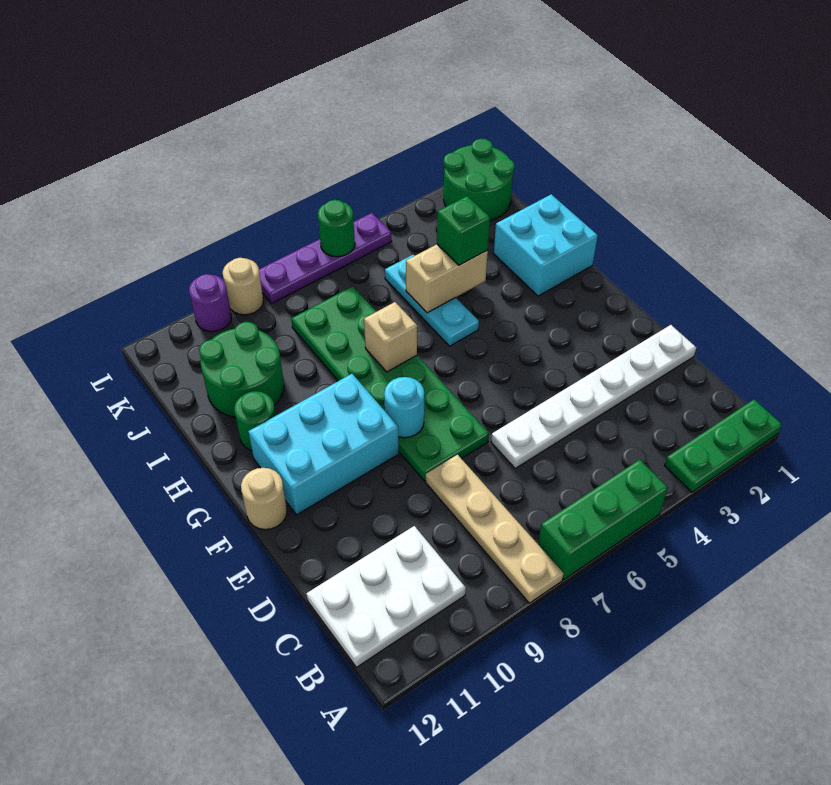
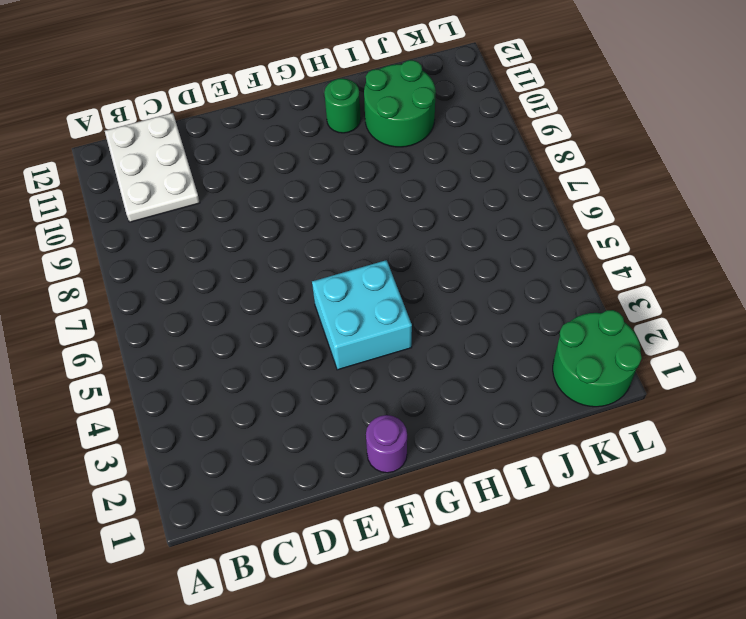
purple 1x1 round brick [366,415,407,473] -> purple 1x1 round brick moved to [189,274,231,332]
cyan 2x2 brick [312,260,412,370] -> cyan 2x2 brick moved to [494,194,598,296]
none -> green 1x3 plate [665,399,782,492]
none -> green 1x3 brick [538,460,668,580]
none -> tan 1x4 plate [426,455,564,603]

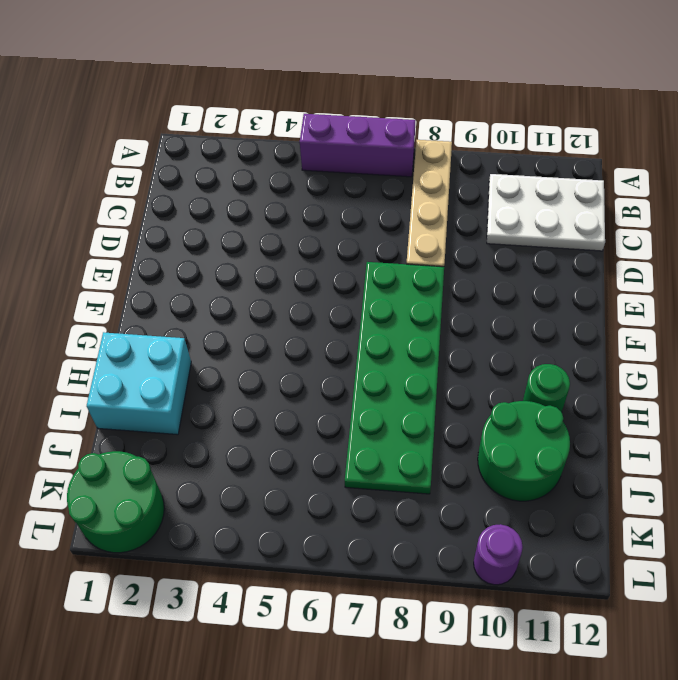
purple 1x3 brick [300,114,415,177] -> green 1x3 brick [538,460,668,580]
none -> green 1x3 plate [665,399,782,492]
none -> white 1x6 plate [491,325,696,468]
none -> cyan 2x3 brick [248,374,399,515]

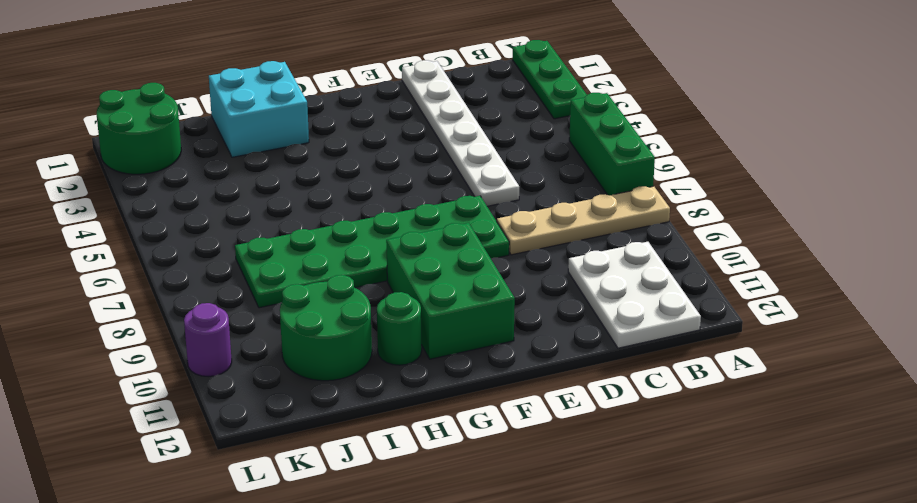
green 2x3 brick [386,223,515,359] -> cyan 2x3 brick [248,374,399,515]
none -> tan 1x1 round brick [241,468,287,530]
none -> cyan 1x3 plate [385,255,479,346]
none -> purple 1x4 plate [259,213,392,303]

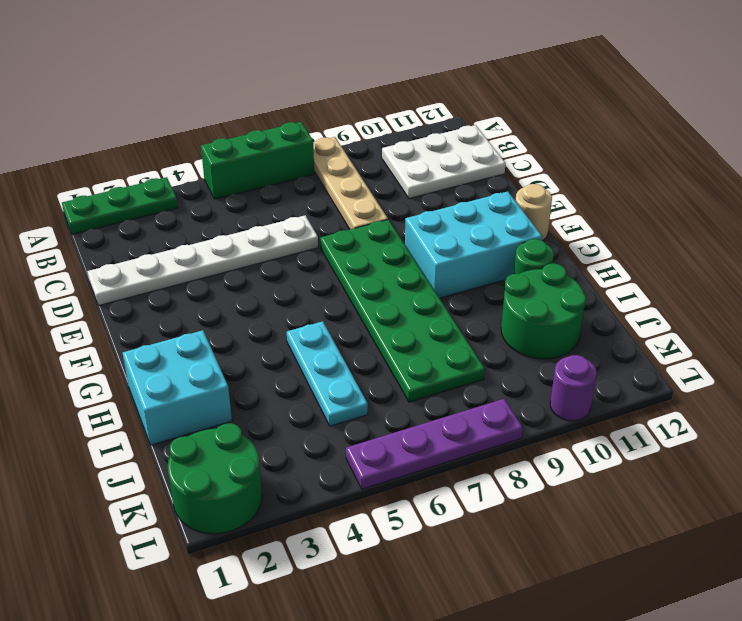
none -> tan 1x1 round brick [223,258,264,315]
none -> cyan 1x1 round brick [384,377,424,438]
none -> tan 1x1 brick [364,302,417,372]

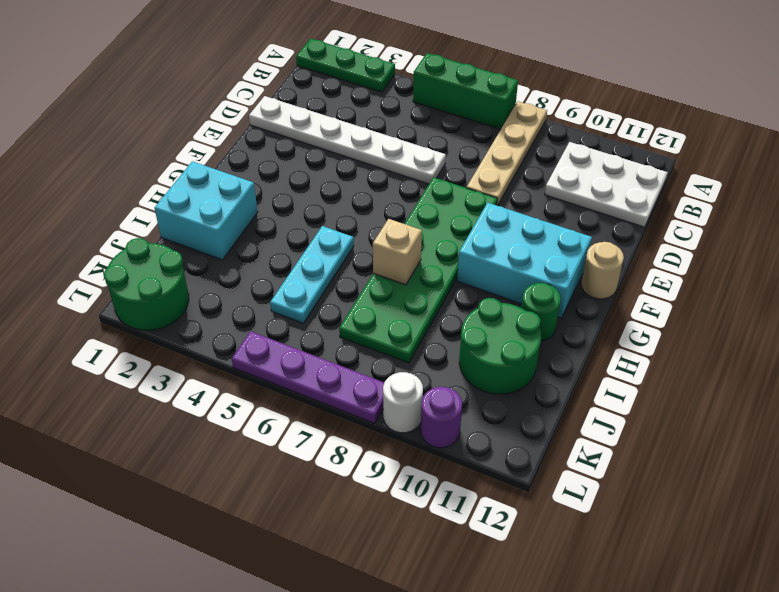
white 1x1 round brick [383,372,423,433] -> tan 1x1 round brick [223,258,264,315]
none -> cyan 1x1 round brick [384,377,424,438]
none -> tan 1x2 brick [406,244,488,313]
none -> green 1x1 round brick [318,200,355,257]

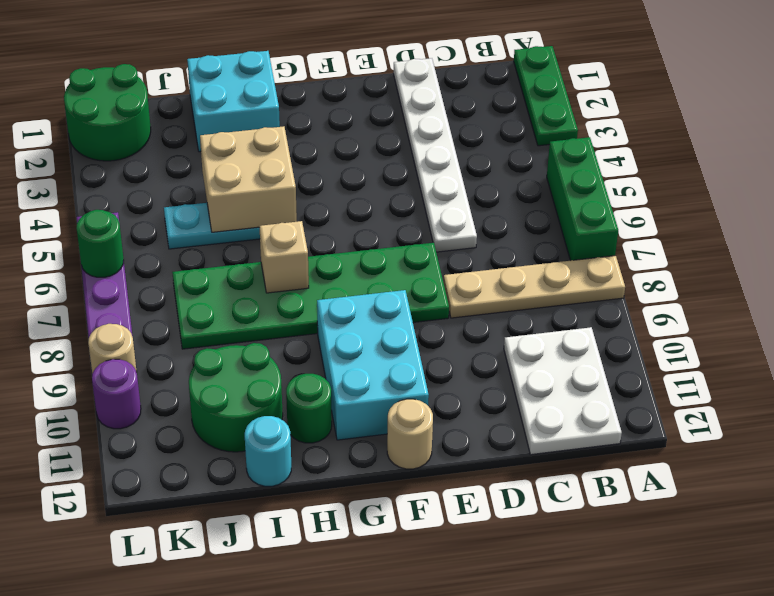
tan 2x2 brick [200,126,297,232] -> tan 1x2 brick [406,244,488,313]
cyan 1x1 round brick [245,416,291,486] -> cyan 1x1 round brick moved to [384,377,424,438]
none -> green 1x1 brick [437,196,490,265]

